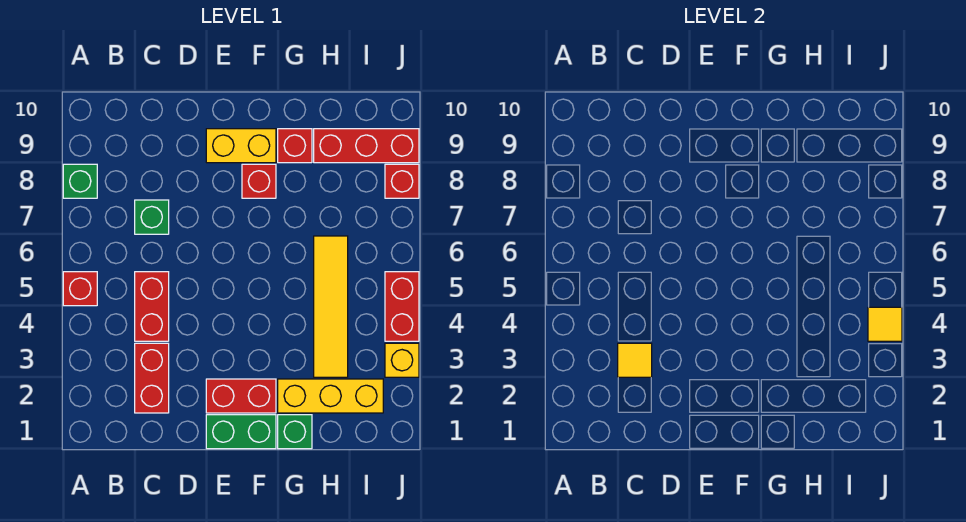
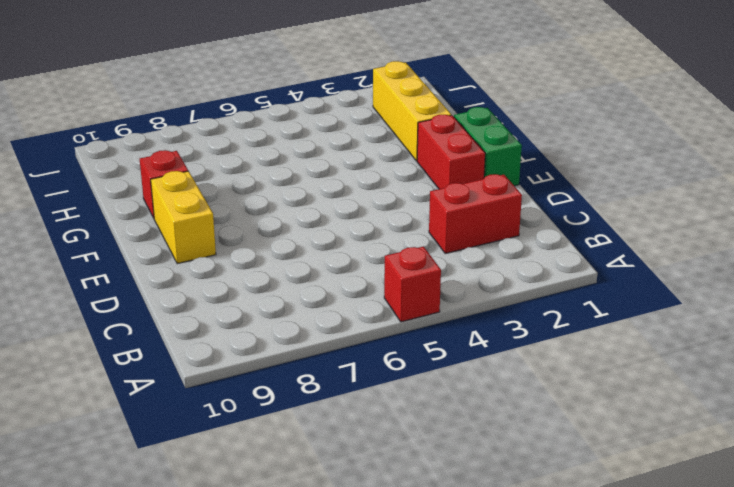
none -> green 1x1 brick [63,164,97,198]
none -> red 1x2 brick [135,272,169,341]
none -> green 1x1 brick [135,200,169,234]

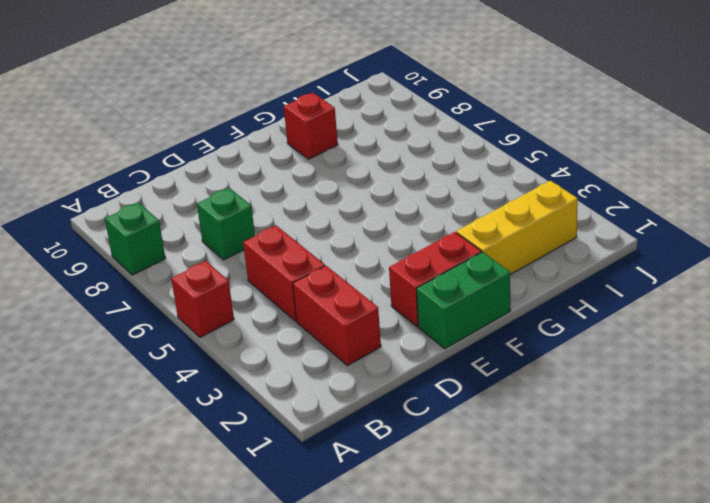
none -> yellow 1x2 brick [206,129,276,163]
none -> red 1x1 brick [242,164,276,198]
none -> green 1x1 brick [278,415,312,449]

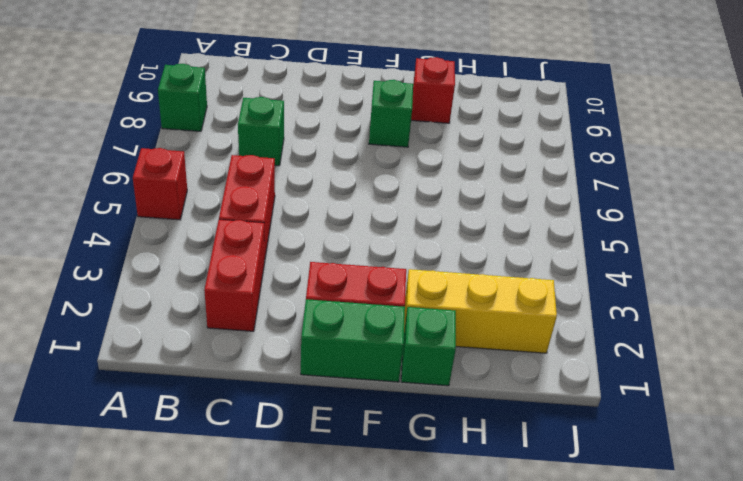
green 1x1 brick [369,80,413,147] -> red 1x1 brick [242,164,276,198]
none -> yellow 1x2 brick [206,129,276,163]
none -> yellow 1x4 tile [314,236,348,377]
none -> red 1x3 brick [314,129,419,163]

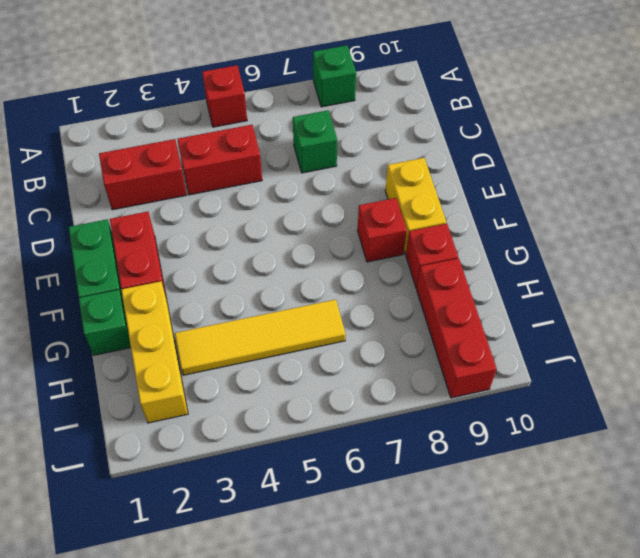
none -> yellow 1x1 brick [385,343,419,377]
none -> red 1x2 brick [385,272,419,341]
none -> red 1x1 brick [385,164,419,198]

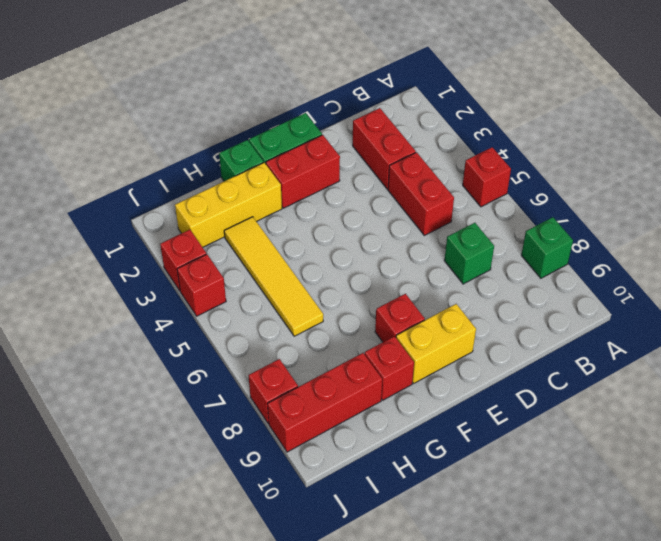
red 1x1 brick [160,230,206,291] -> yellow 1x1 brick [385,343,419,377]
red 1x1 brick [177,254,226,316] -> red 1x2 brick [385,272,419,341]
none -> yellow 1x1 tile [618,343,652,377]
none -> yellow 1x1 tile [868,307,902,341]

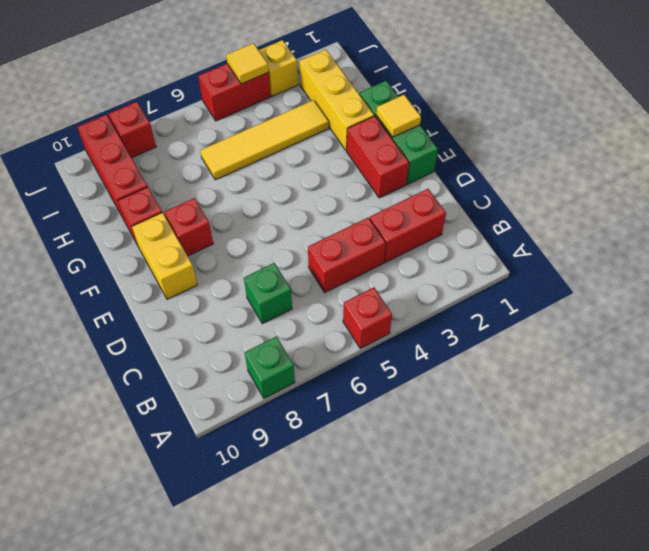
yellow 1x1 tile [376,95,421,137] -> yellow 1x1 tile moved to [618,343,652,377]

